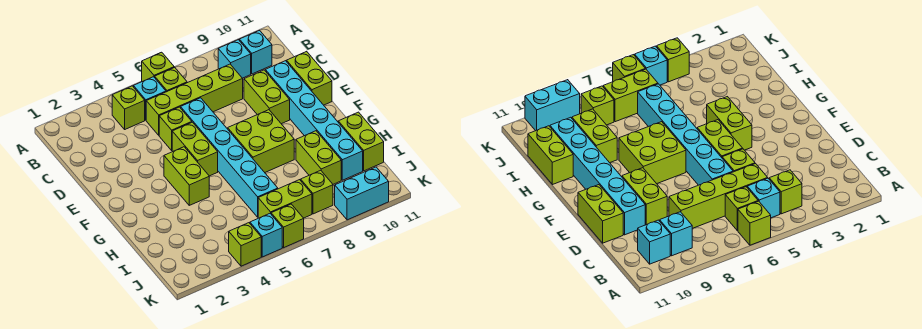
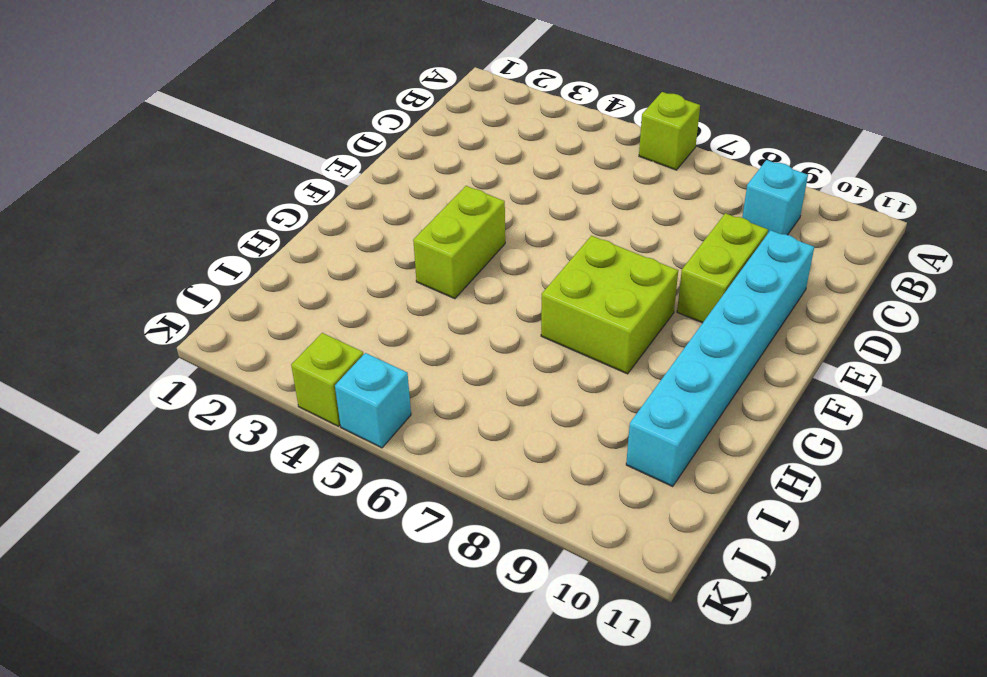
none -> lime 1x1 brick [112,86,145,129]
none -> cyan 1x1 brick [133,77,166,120]
none -> lime 1x1 brick [155,67,187,92]

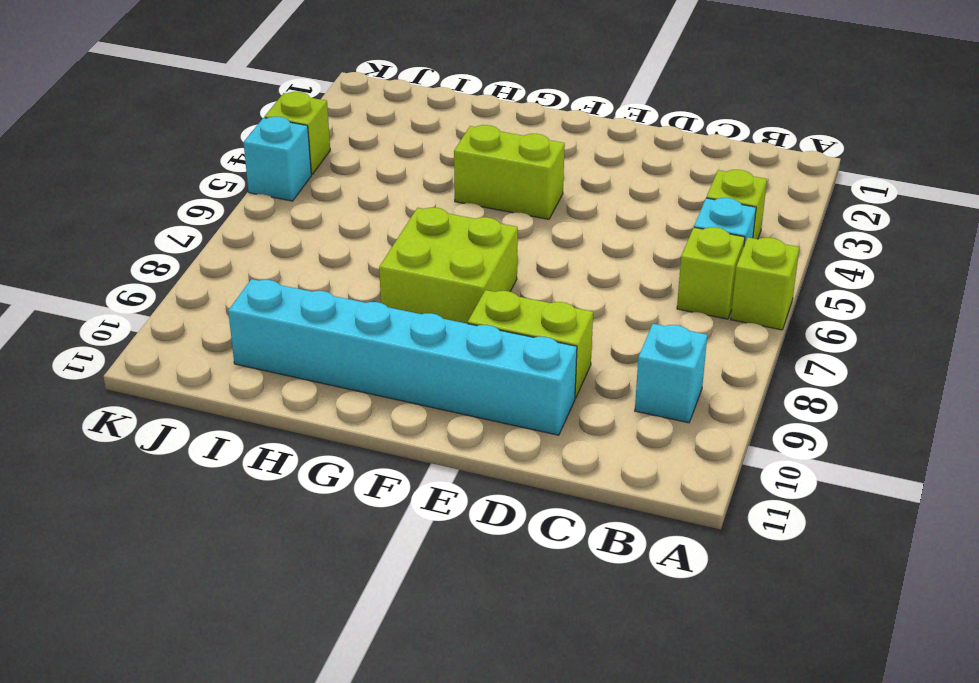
none -> cyan 1x1 brick [239,30,272,74]
none -> lime 1x4 brick [146,64,243,135]
none -> lime 1x1 brick [159,107,192,150]

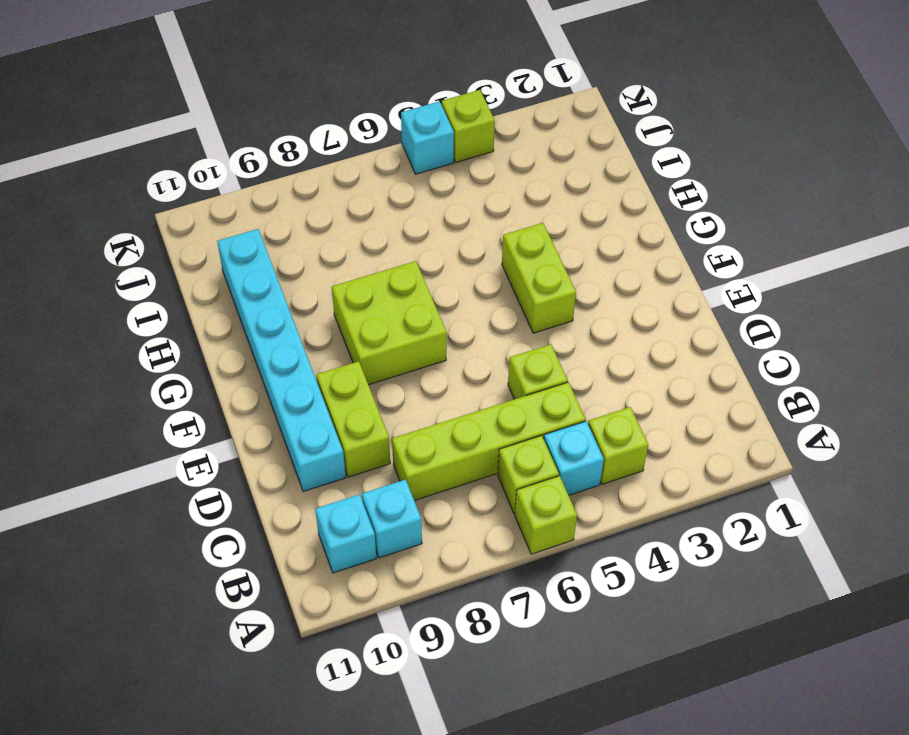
none -> cyan 1x6 brick [181,98,278,217]
none -> lime 1x2 brick [287,51,332,105]
none -> lime 1x2 brick [172,122,218,176]

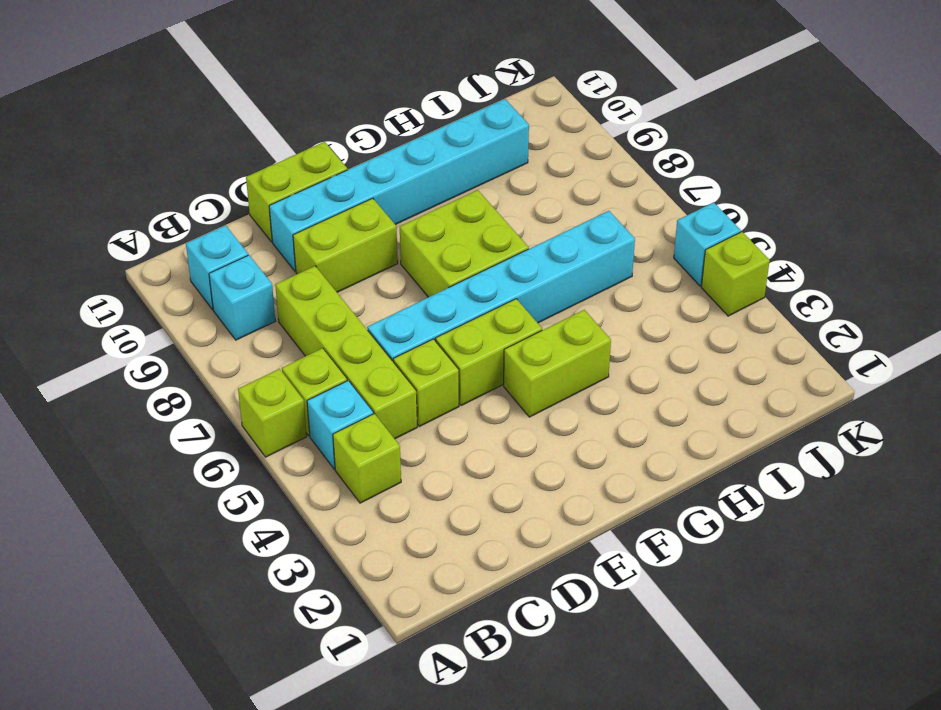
none -> lime 1x2 brick [296,131,341,184]
none -> lime 1x2 brick [338,112,384,171]
none -> lime 1x2 brick [258,180,312,218]

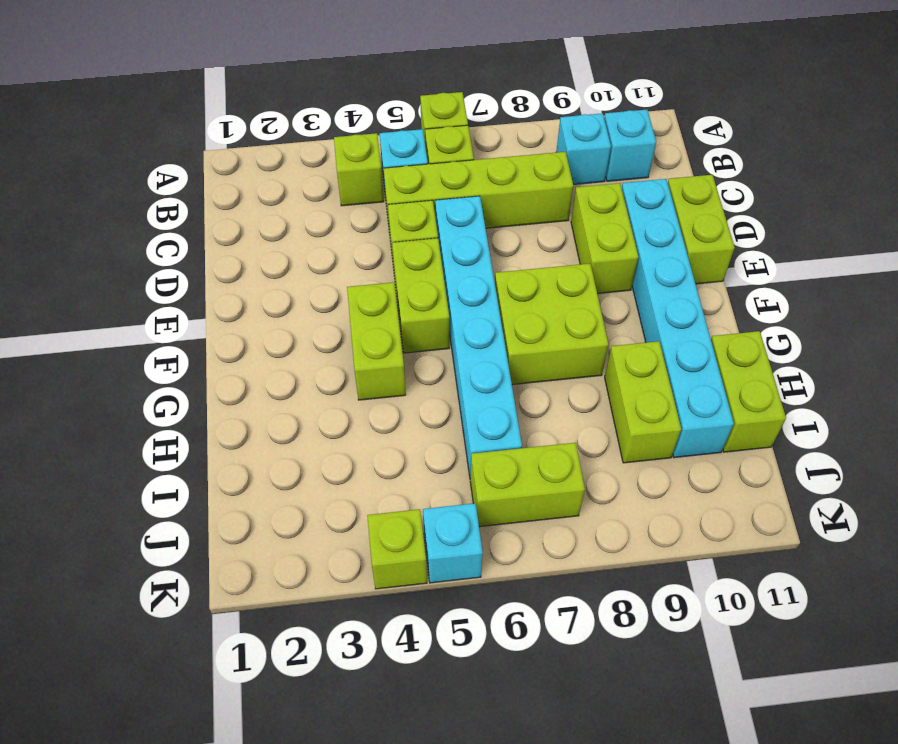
none -> lime 1x1 brick [301,170,333,214]
none -> lime 1x1 brick [271,204,304,248]
none -> cyan 1x2 brick [335,167,389,220]

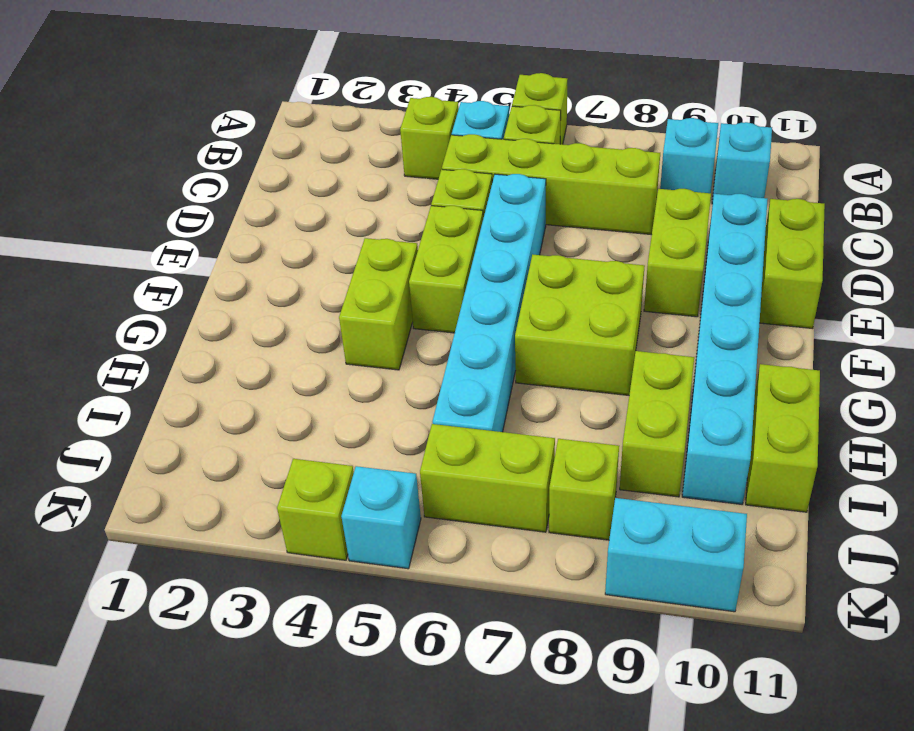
none -> lime 1x1 brick [271,204,304,248]

